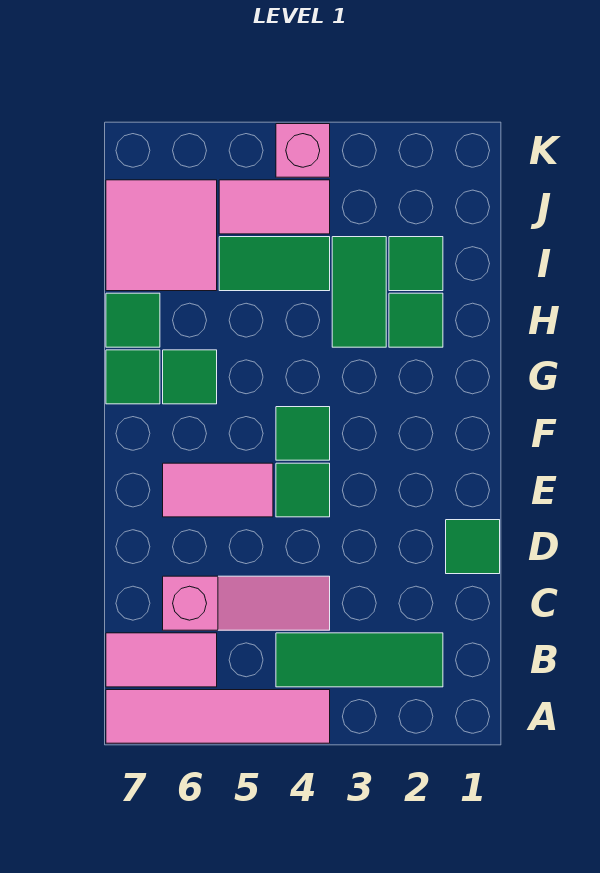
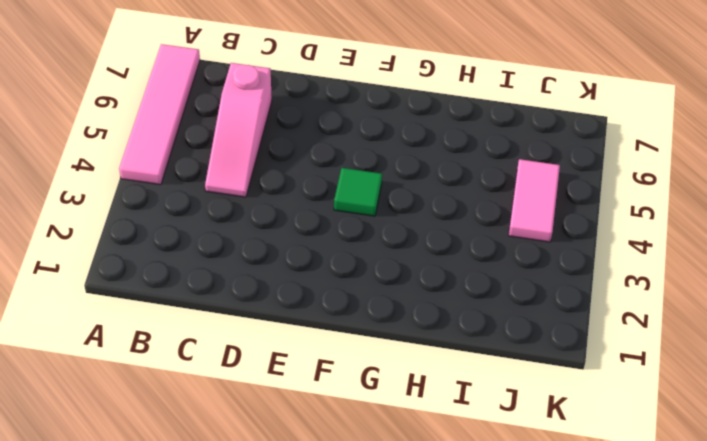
none -> green 1x3 tile [276,633,443,687]
none -> pink 1x2 tile [106,633,217,687]
none -> green 1x1 tile [446,520,500,574]

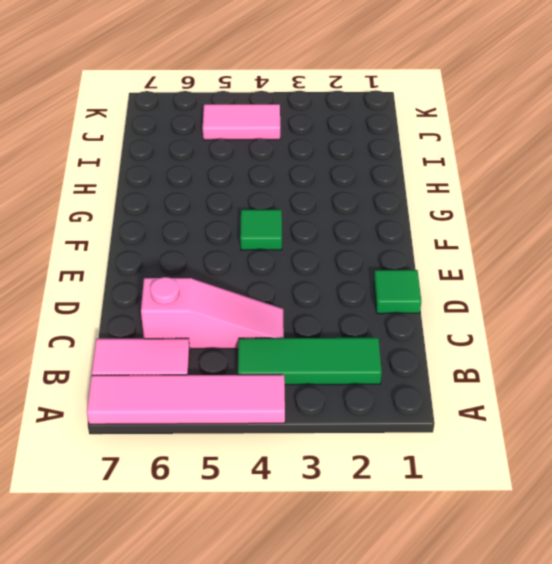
none -> green 1x1 tile [276,463,330,517]
none -> pink 1x2 tile [163,463,273,517]
none -> green 1x1 tile [163,350,217,404]

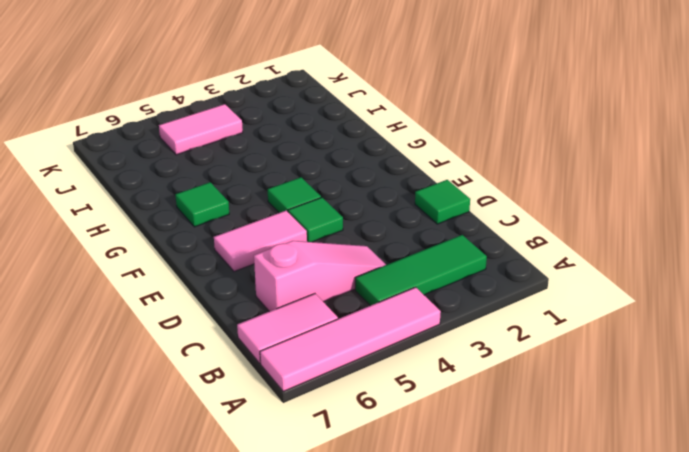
none -> green 1x1 tile [106,350,160,404]
none -> green 1x1 tile [389,293,443,347]
none -> green 1x2 tile [332,237,386,347]

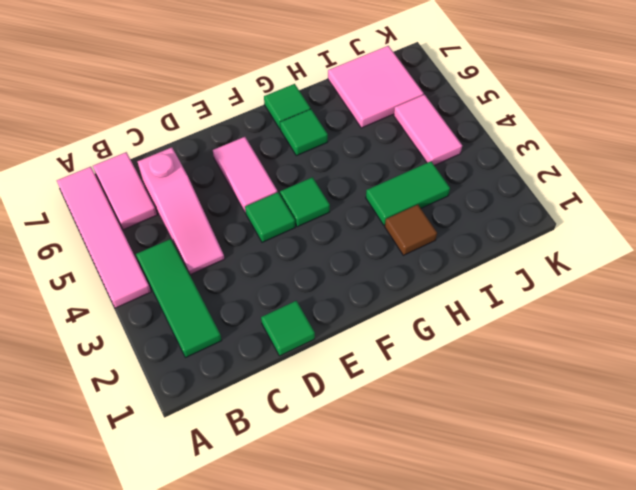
brown 1x1 tile [385,205,437,255] -> green 1x1 tile [389,293,443,347]
none -> green 1x1 tile [106,293,160,347]
none -> green 1x1 tile [389,237,443,291]
none -> green 1x2 tile [219,237,330,291]

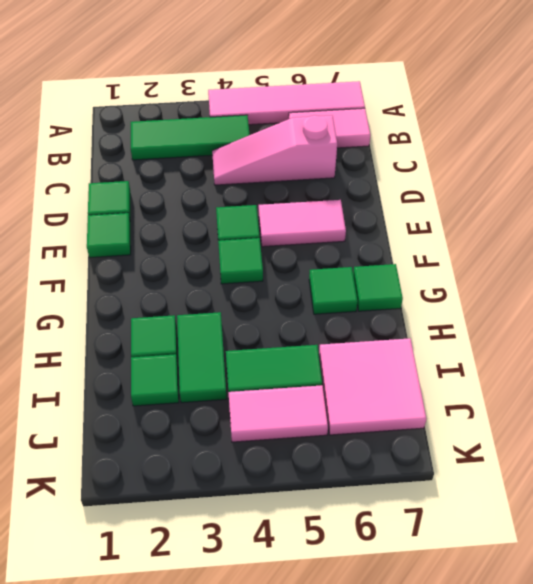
green 1x1 tile [87,213,131,258] -> green 1x1 tile moved to [106,293,160,347]
none -> pink 1x1 brick [276,124,330,177]

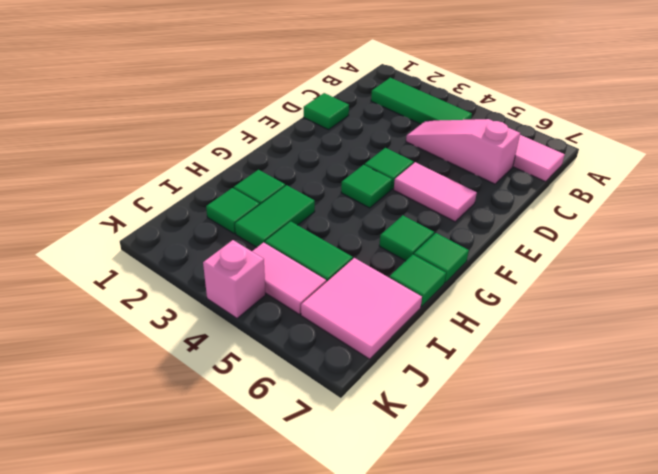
none -> pink 1x4 tile [106,690,330,743]

